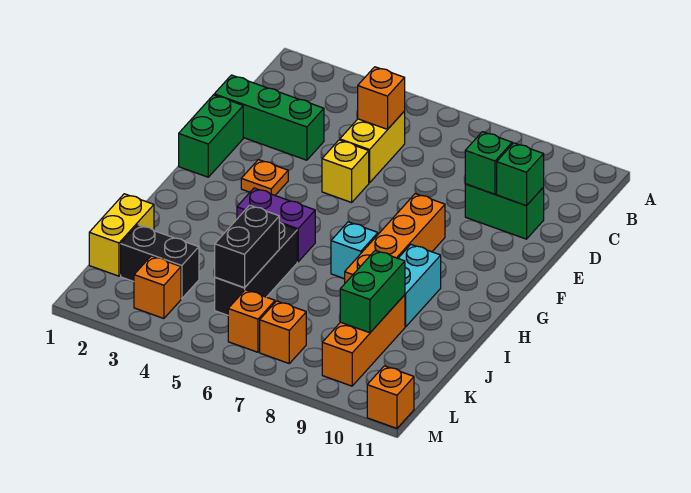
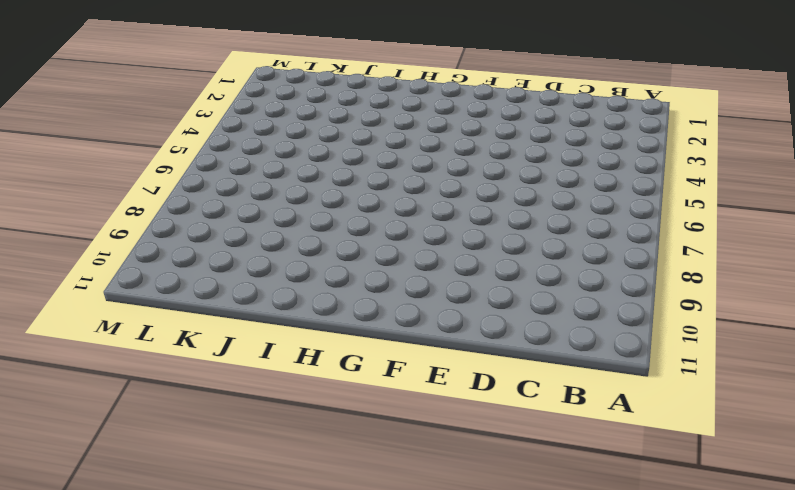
none -> yellow 1x2 brick [340,111,405,183]
none -> green 1x3 brick [214,75,324,160]
none -> green 1x2 brick [465,184,544,239]

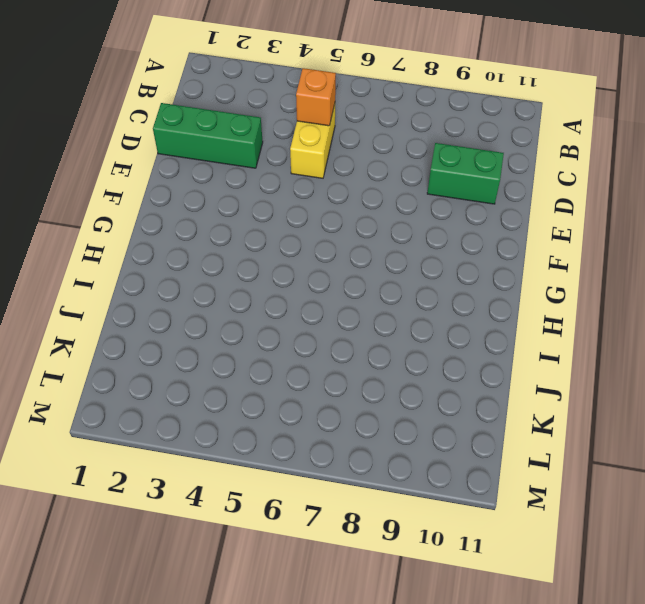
none -> green 1x2 brick [179,95,243,177]
none -> yellow 1x1 brick [322,140,369,202]
none -> orange 1x1 plate [241,160,288,195]

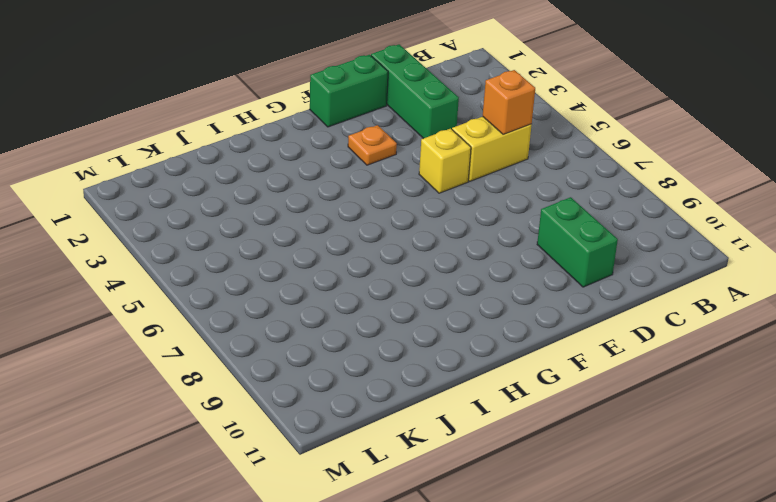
none -> orange 1x4 brick [345,194,445,283]
none -> purple 1x2 brick [237,188,315,262]
none -> cyan 1x1 brick [331,222,378,279]

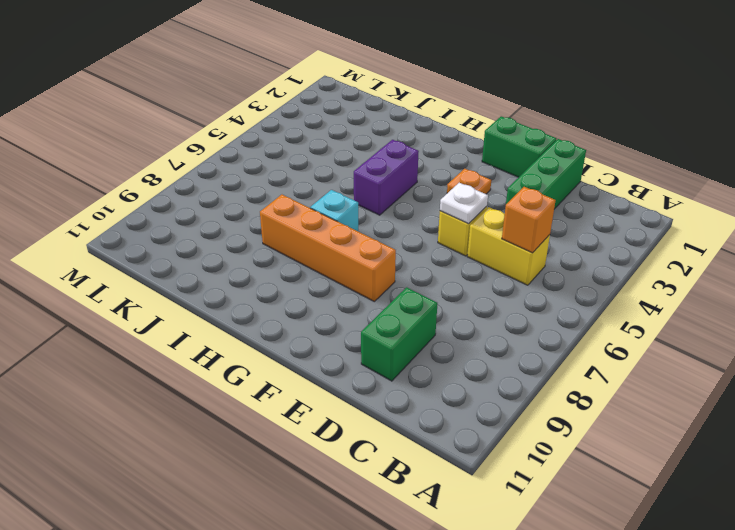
white 1x1 plate [440,183,488,224] -> none
none -> cyan 1x2 brick [398,245,441,327]
none -> black 1x3 brick [215,222,297,315]
none -> yellow 1x2 brick [89,194,154,276]

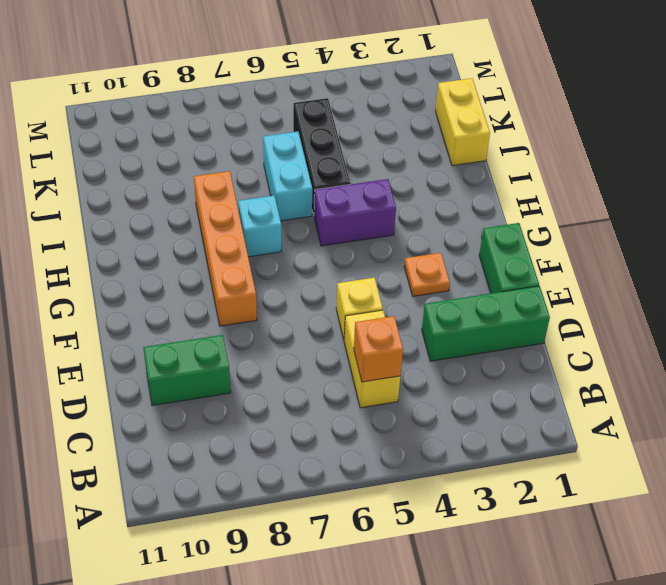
cyan 1x2 brick [263,132,312,221] -> cyan 1x2 brick moved to [398,245,441,327]
none -> orange 1x3 brick [322,295,405,386]
none -> black 1x2 brick [121,225,199,299]
none -> orange 1x1 brick [134,256,181,319]

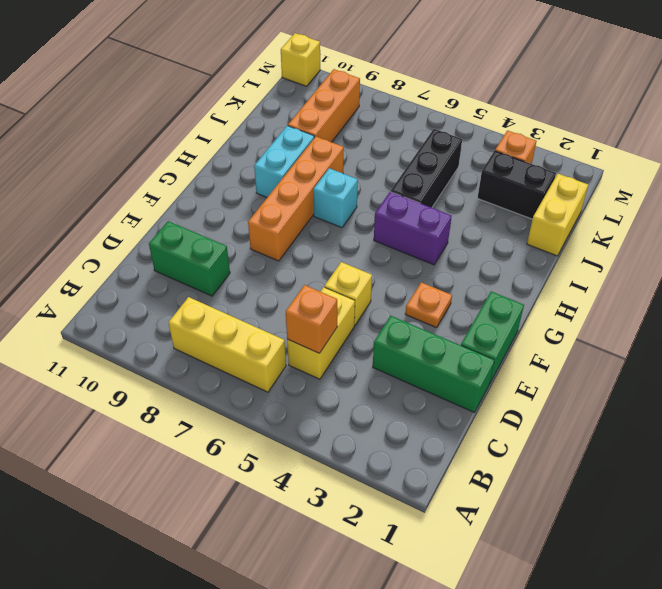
yellow 1x3 brick [168,297,286,392] -> none
yellow 1x1 brick [281,33,320,86] -> orange 1x1 brick [367,366,414,428]
none -> orange 1x1 brick [228,290,275,352]
none -> orange 1x1 brick [260,301,306,363]
none -> green 1x1 brick [465,132,512,194]

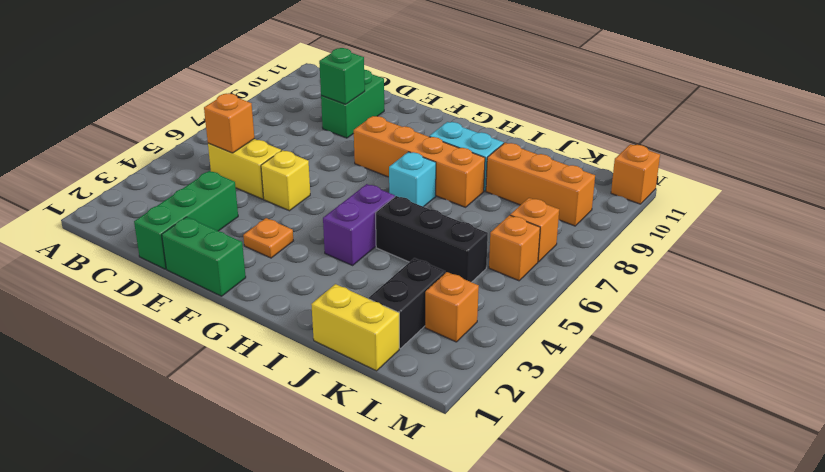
none -> green 1x1 brick [497,143,544,206]
none -> black 1x2 brick [215,205,279,288]
none -> green 1x2 brick [340,250,405,333]

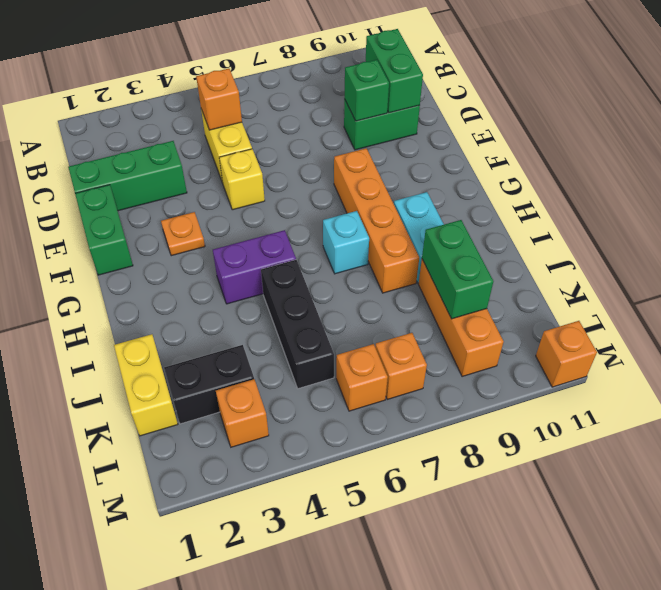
green 1x2 brick [366,29,423,113] -> green 1x1 brick [497,143,544,206]
none -> black 1x2 brick [215,205,279,288]

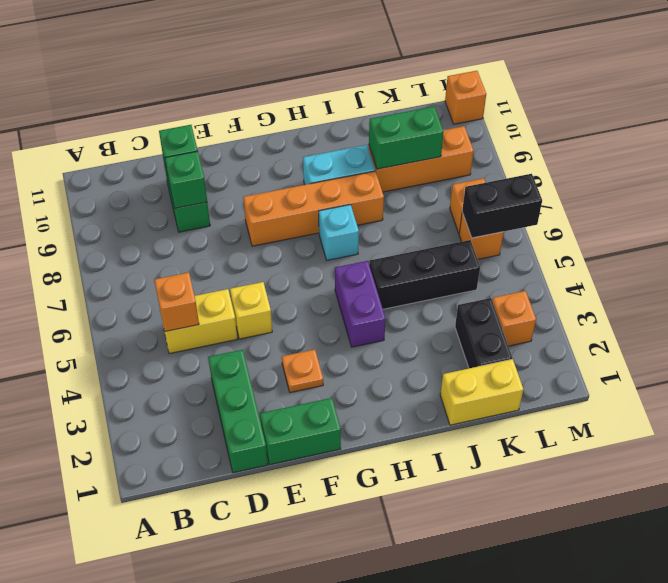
black 1x2 brick [462,174,542,238] -> black 1x2 brick moved to [215,205,279,288]

